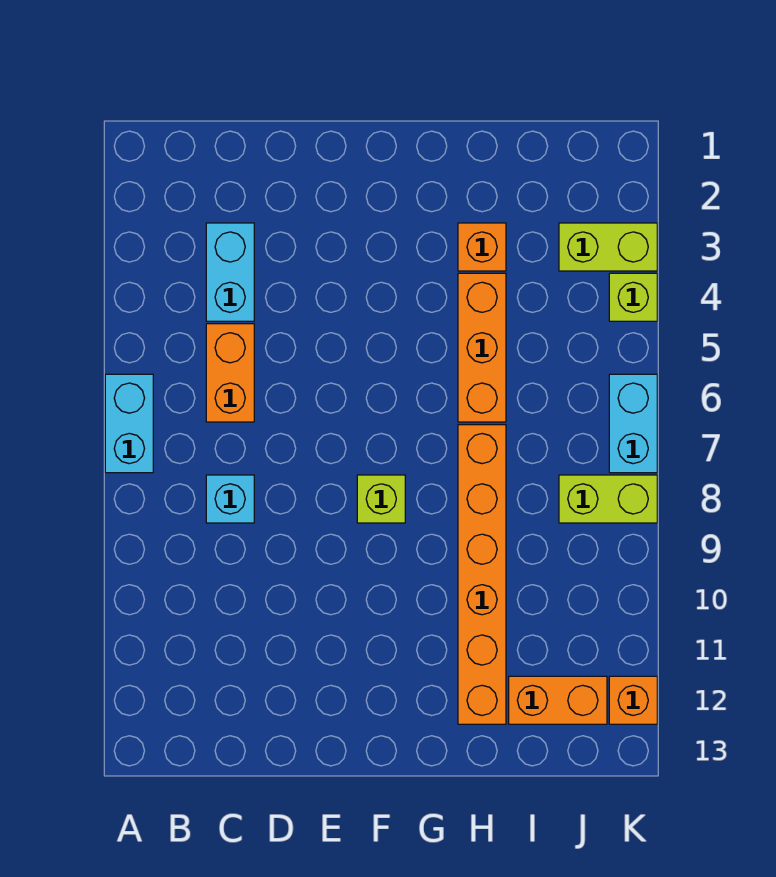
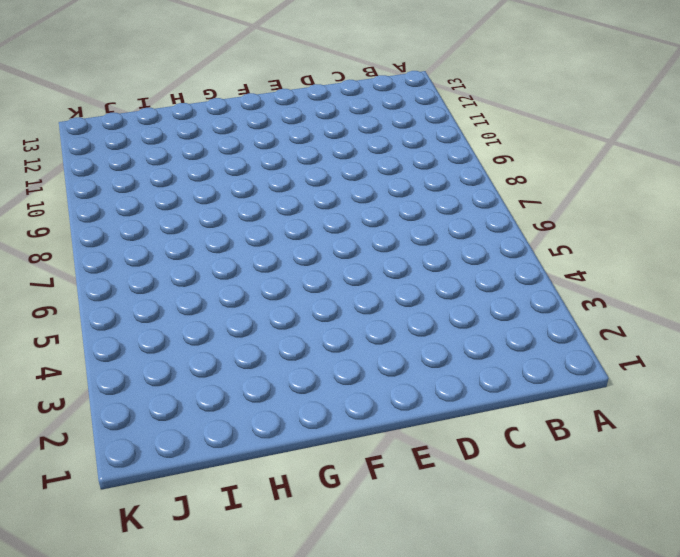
none -> cyan 1x2 brick [105,374,153,473]
none -> cyan 1x2 brick [206,223,254,321]
none -> orange 1x2 brick [206,324,254,422]

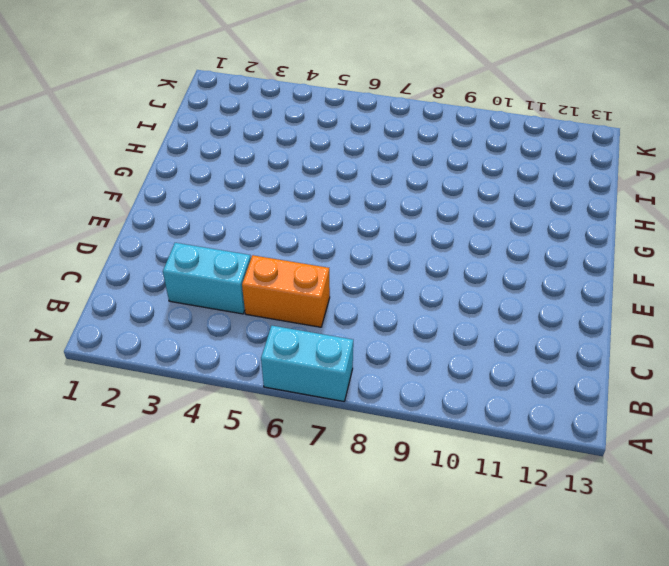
none -> cyan 1x1 brick [206,475,254,523]
none -> lime 1x1 brick [357,475,405,523]
none -> orange 1x1 brick [458,223,506,271]

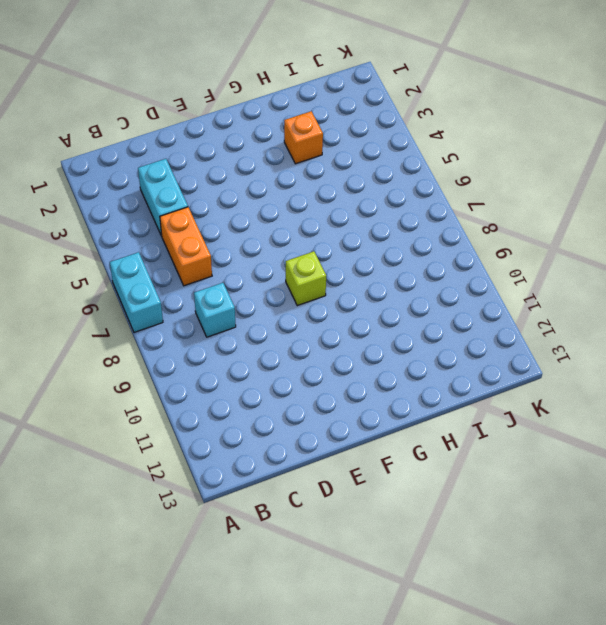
none -> orange 1x3 brick [458,273,506,422]
none -> orange 1x6 brick [458,425,506,724]
none -> orange 1x2 brick [509,676,607,724]

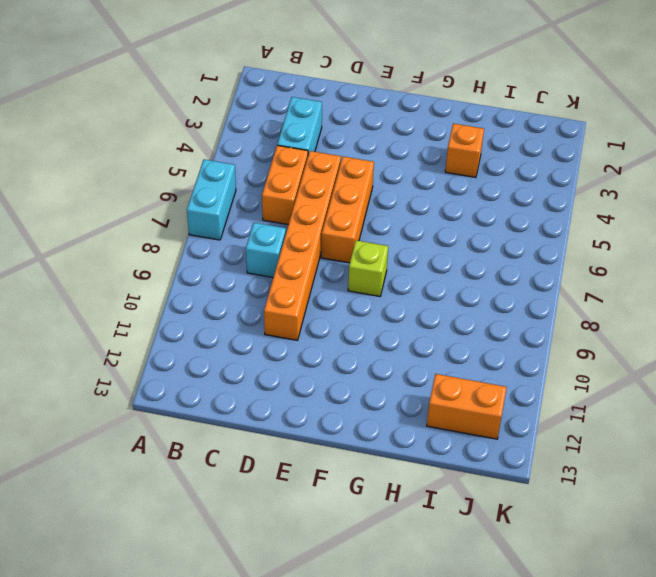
orange 1x6 brick [264,151,341,340] -> orange 1x6 brick moved to [458,425,506,724]
orange 1x3 brick [321,157,374,263] -> orange 1x3 brick moved to [458,273,506,422]
none -> lime 1x2 brick [559,223,657,271]
none -> lime 1x2 brick [559,475,657,523]
none -> lime 1x1 brick [609,273,657,321]

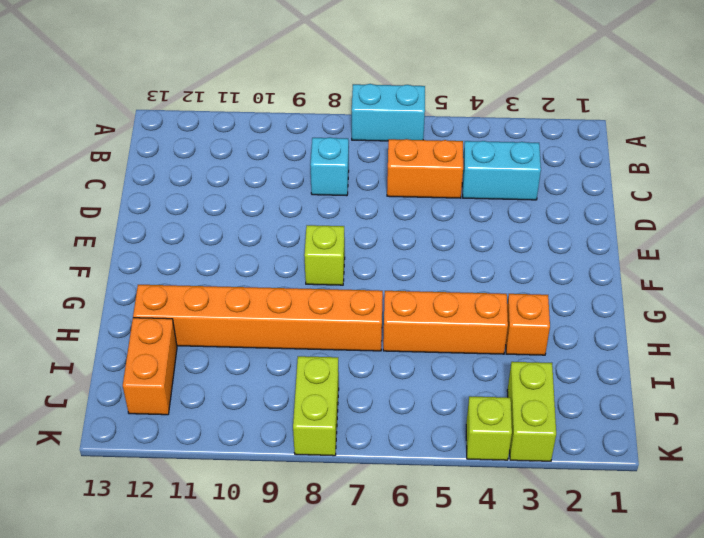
none -> cyan 1x2 brick [609,374,657,473]
none -> orange 1x1 brick [609,676,657,724]

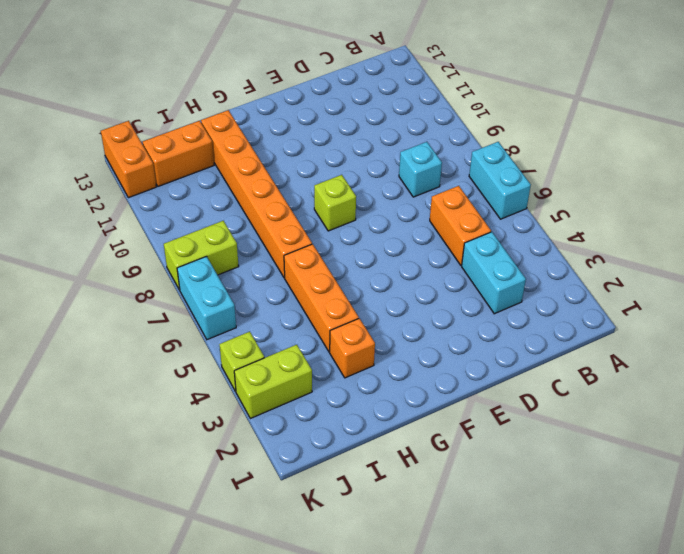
orange 1x2 brick [101,121,156,198] -> orange 1x1 brick [609,676,657,724]

